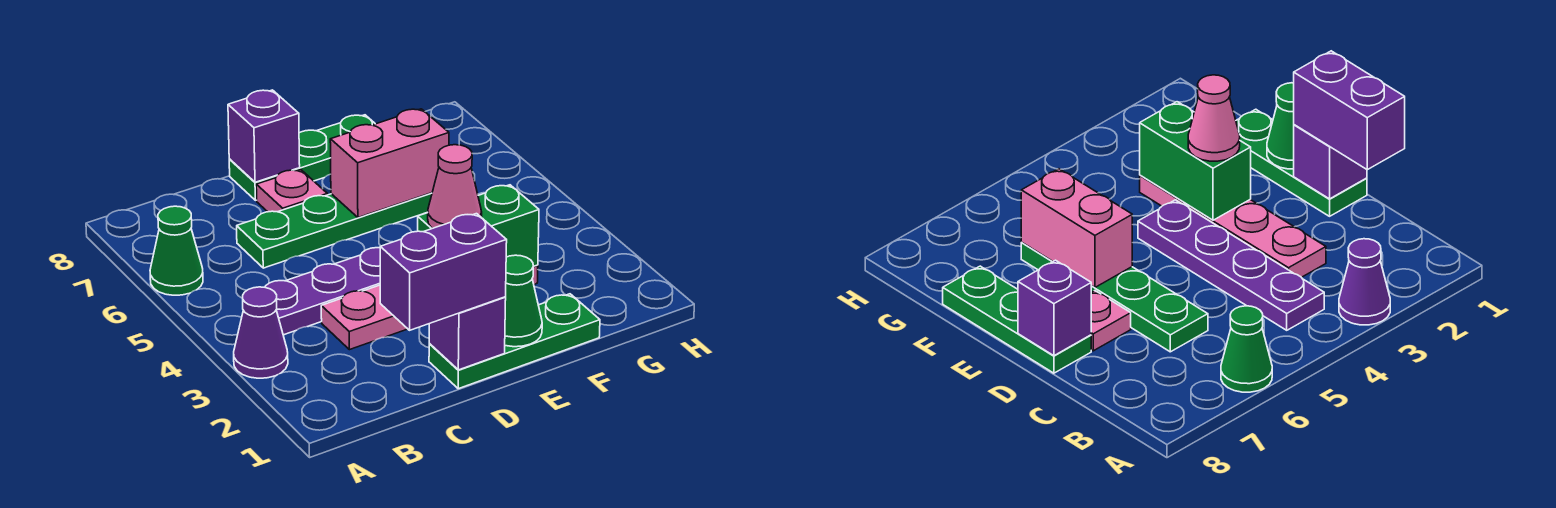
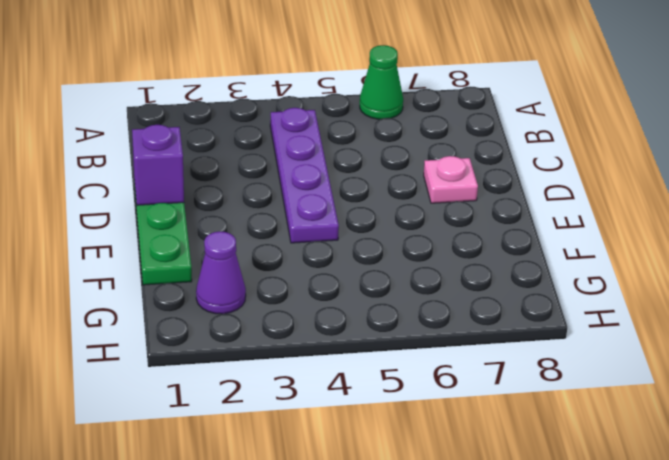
purple 1x1 cone [196,231,246,314] -> purple 1x1 cone moved to [234,287,288,378]
none -> pink 1x4 plate [321,265,538,350]
none -> green 1x4 plate [237,193,432,268]
none -> green 1x3 plate [229,115,375,200]

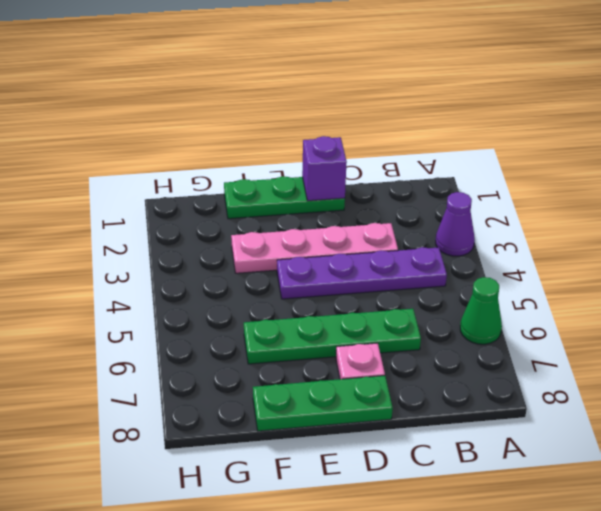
none -> purple 1x1 brick [228,90,300,182]
none -> green 1x1 cone [505,255,542,347]
none -> green 1x2 brick [418,185,539,266]

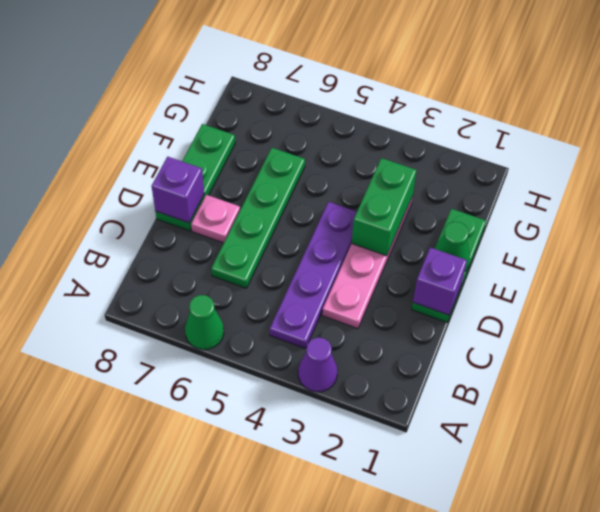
none -> pink 1x2 brick [330,109,449,218]
none -> purple 1x2 brick [380,214,507,330]
none -> pink 1x1 cone [428,145,482,229]

